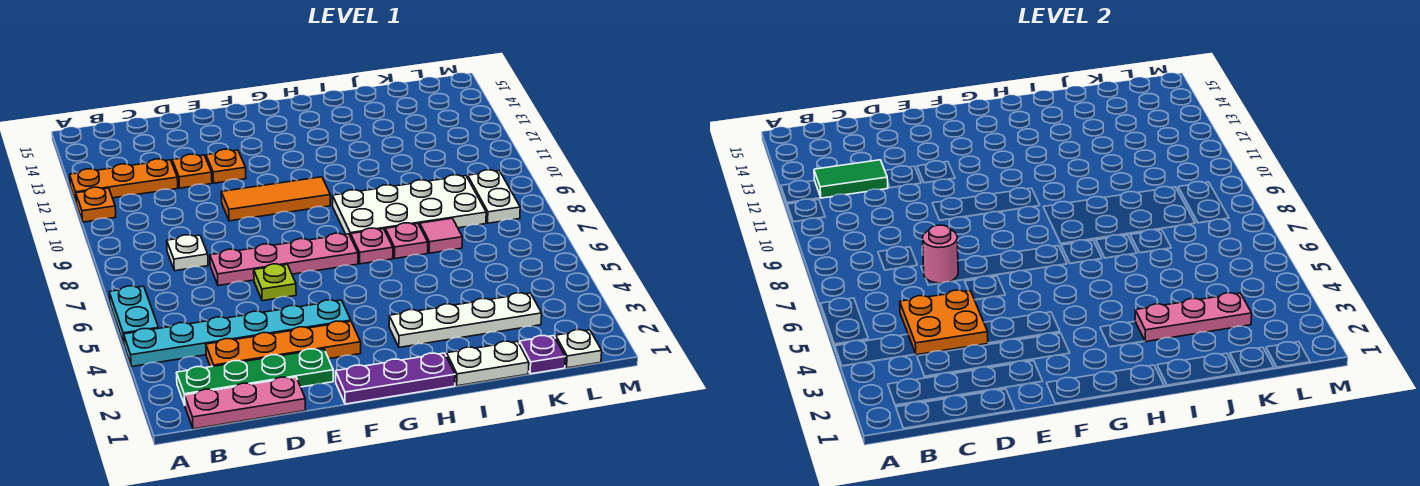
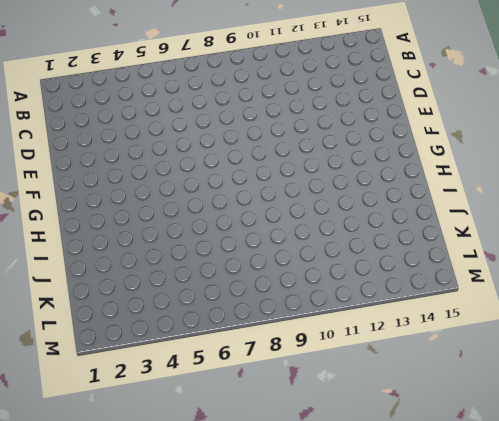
none -> cyan 1x6 plate [124,300,351,367]
none -> cyan 1x2 plate [109,286,159,343]
none -> orange 1x1 plate [76,187,116,222]

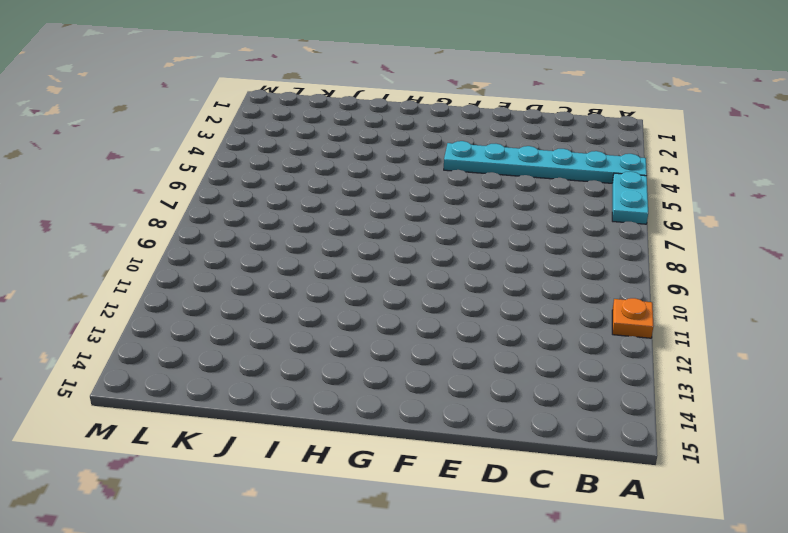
none -> orange 1x3 plate [70,159,178,201]
none -> pink 1x3 plate [185,377,305,429]
none -> green 1x4 plate [176,349,333,405]

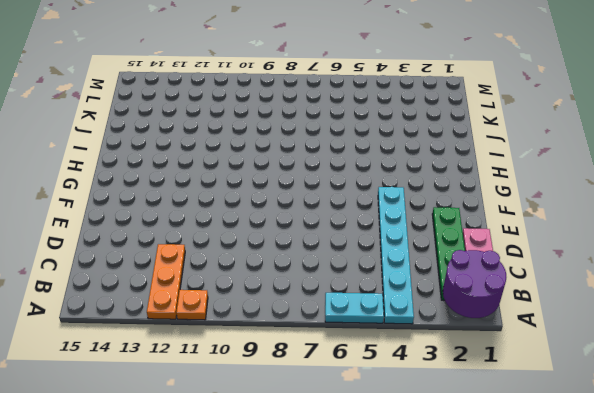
purple 2x2 round brick [443,250,506,318] -> none
none -> orange 1x4 plate [206,321,361,367]
none -> white 1x1 plate [167,235,208,271]
none -> pink 1x4 plate [210,233,358,286]

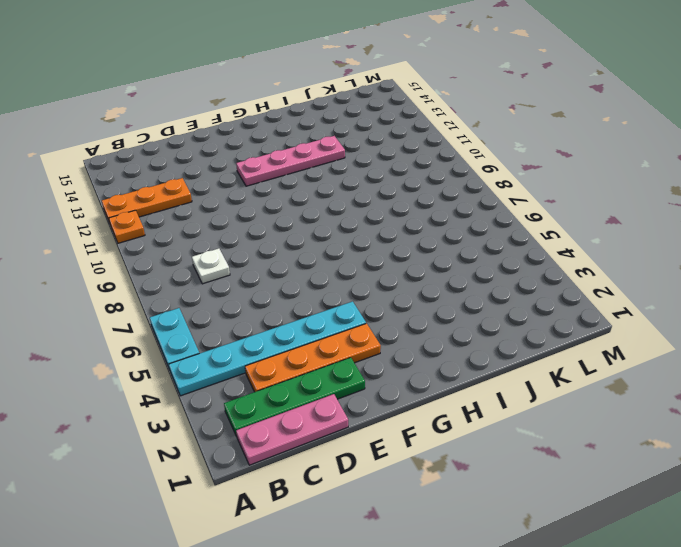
pink 1x4 plate [236,136,345,186] -> pink 1x4 plate moved to [210,233,358,286]
none -> orange 1x1 plate [172,154,212,188]
none -> lime 1x1 plate [254,264,296,301]
none -> orange 1x3 tile [221,177,330,221]

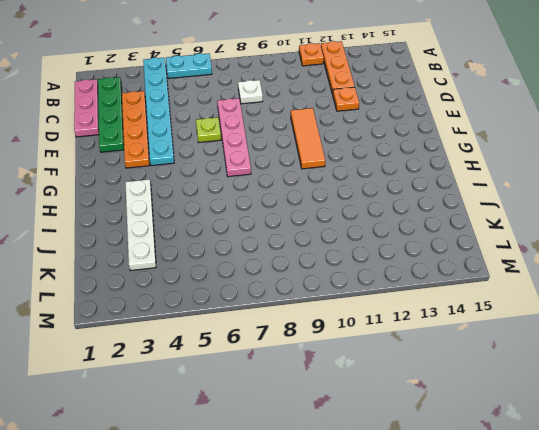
none -> orange 1x1 plate [206,149,246,183]
none -> purple 1x3 plate [336,353,455,404]
none -> pink 1x1 plate [351,228,393,264]

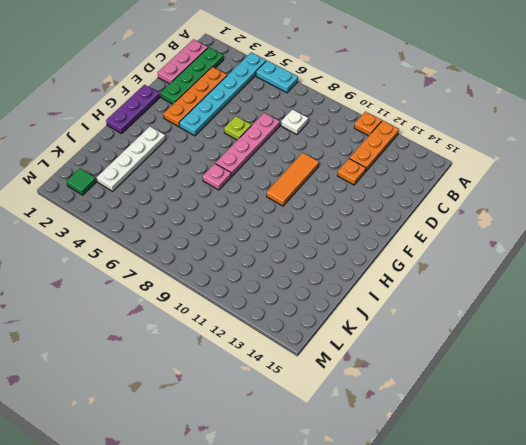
green 1x1 tile [67,169,96,195] -> none
none -> orange 1x1 plate [206,149,246,183]
none -> white 2x4 plate [332,175,486,237]
none -> white 1x2 plate [447,341,529,386]

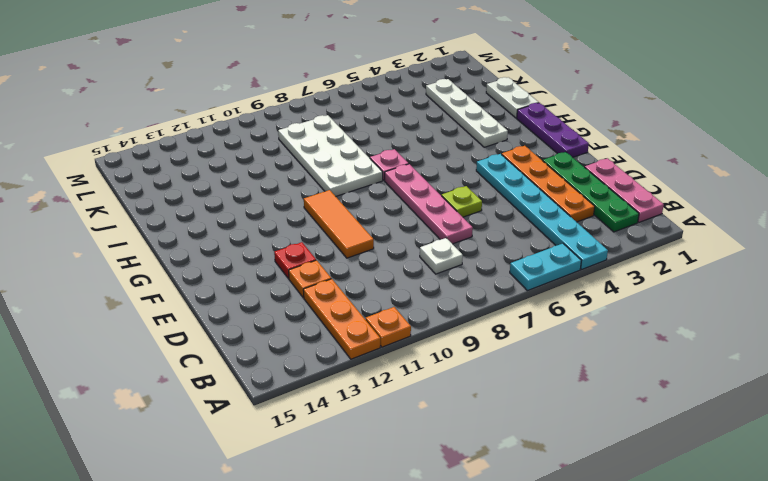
red 1x1 plate [274,242,316,279] -> orange 1x1 plate [206,149,246,183]
none -> pink 1x1 plate [385,223,428,259]
none -> pink 1x1 tile [420,218,462,253]
none -> purple 1x1 plate [519,336,565,374]

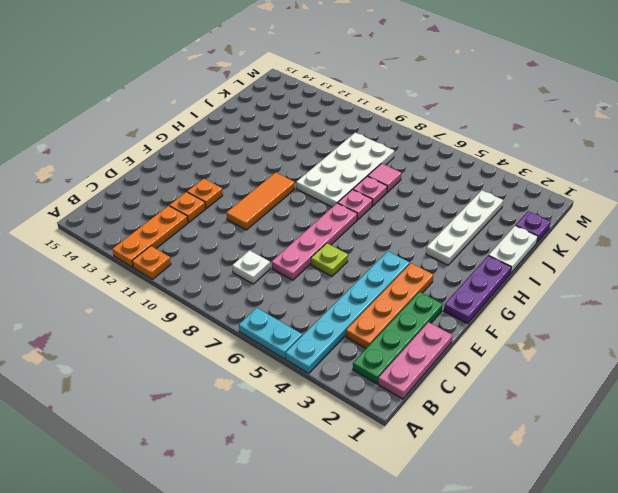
none -> white 1x1 plate [556,330,602,368]
none -> white 1x2 plate [468,170,520,223]
none -> green 1x2 tile [814,160,888,198]

